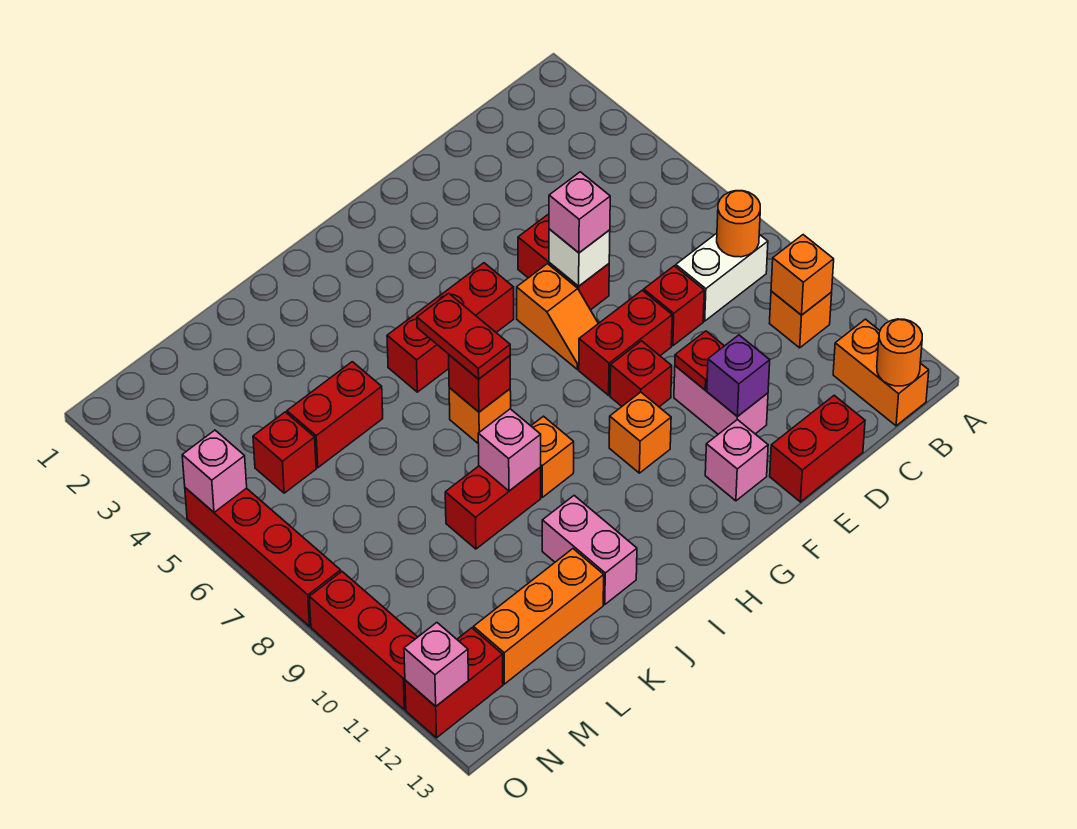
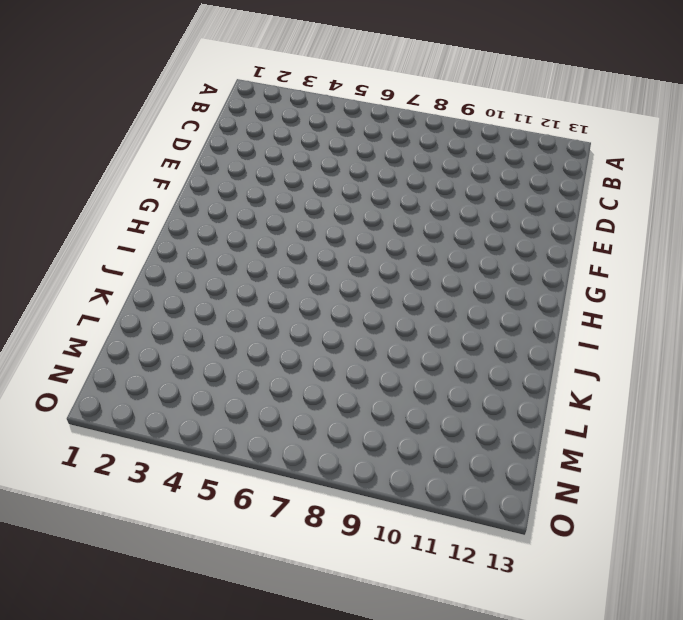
none -> white 1x2 brick [676,233,768,321]
none -> orange 1x1 brick [770,291,832,348]
none -> orange 1x2 brick [833,319,929,426]
none -> red 1x1 brick [644,266,704,346]

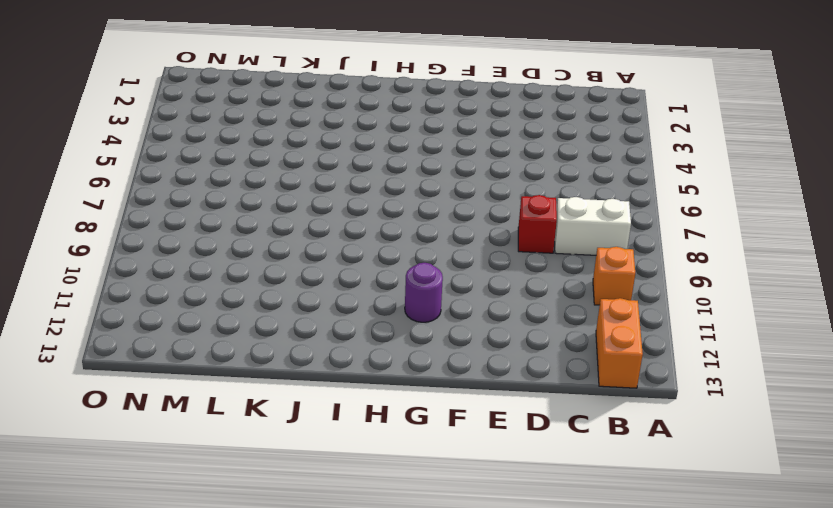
purple 1x1 round brick [405,263,443,322] -> none
none -> red 1x2 brick [770,395,865,502]
none -> red 1x2 brick [518,214,609,310]
none -> red 1x2 brick [579,290,672,395]
none -> pink 1x2 brick [674,366,768,434]

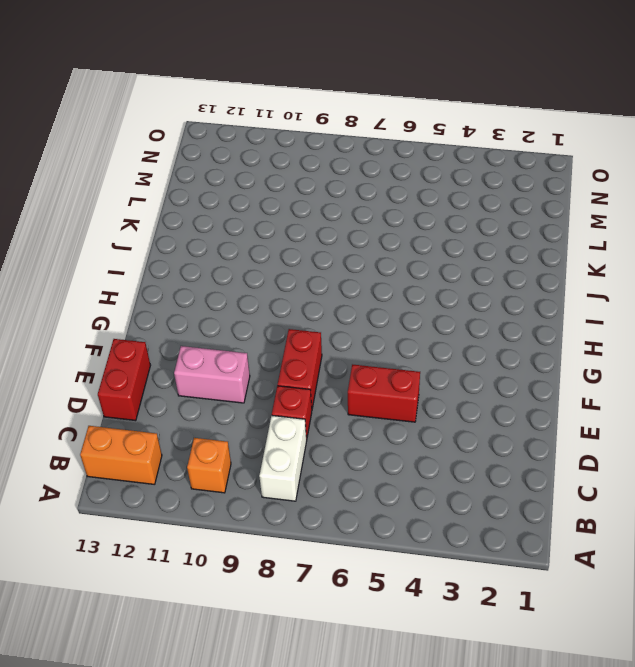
none -> orange 1x2 slope [517,264,598,369]
none -> red 1x1 brick [610,341,672,407]
none -> pink 1x1 brick [705,420,768,501]
none -> red 1x3 brick [387,263,514,392]

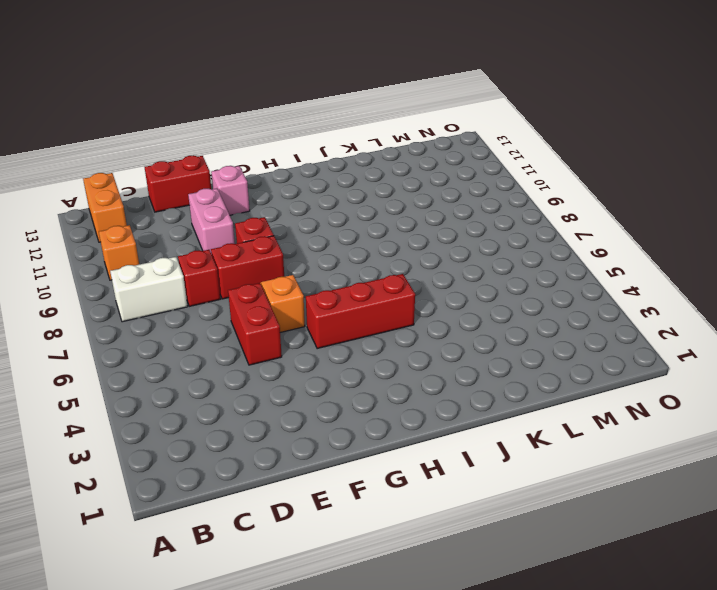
none -> orange 1x1 brick [609,392,671,473]
none -> orange 1x1 brick [449,388,511,444]
none -> orange 1x1 brick [531,416,574,497]
none -> red 1x2 brick [445,466,541,549]

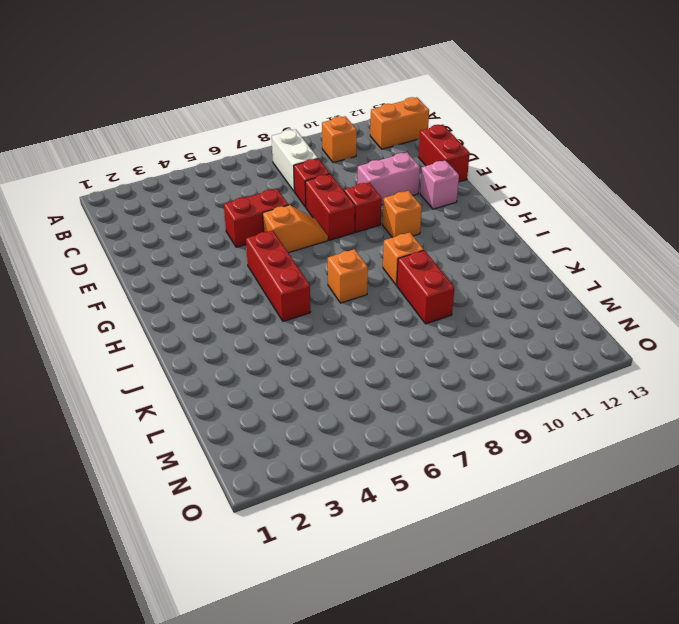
none -> pink 1x2 brick [542,496,637,605]
none -> red 1x2 brick [287,362,383,468]
none -> orange 1x3 brick [473,549,604,684]
none -> red 1x1 brick [253,412,316,493]

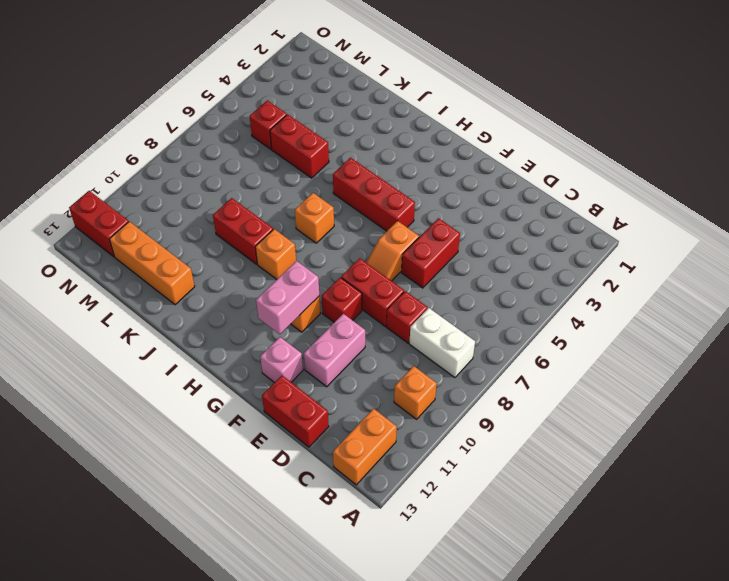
pink 1x2 brick [256,261,319,334] -> pink 1x2 brick moved to [542,496,637,605]
none -> red 1x4 brick [185,488,341,626]
none -> red 1x3 brick [309,572,417,710]
none -> orange 1x1 round brick [717,191,760,257]
none -> orange 1x1 brick [771,235,834,315]

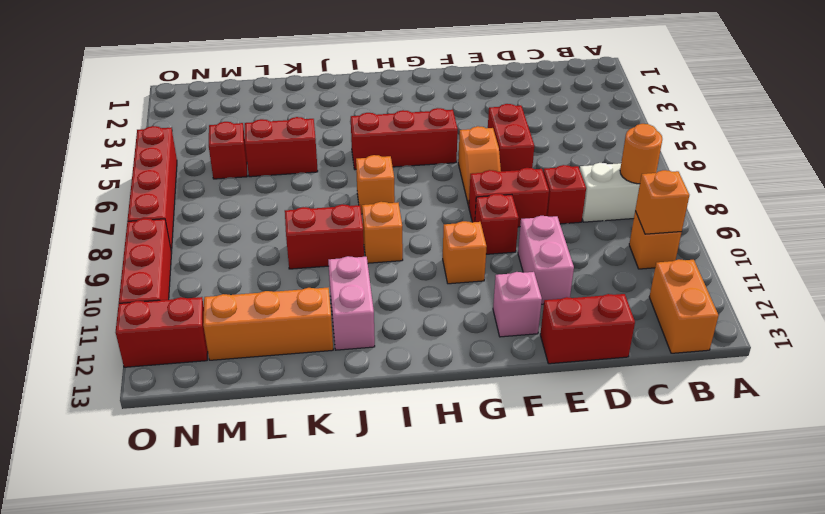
none -> orange 1x1 round brick [877,319,922,386]
none -> white 1x1 brick [549,229,610,286]
none -> red 1x1 plate [675,331,724,390]
none -> purple 1x1 brick [707,335,770,417]

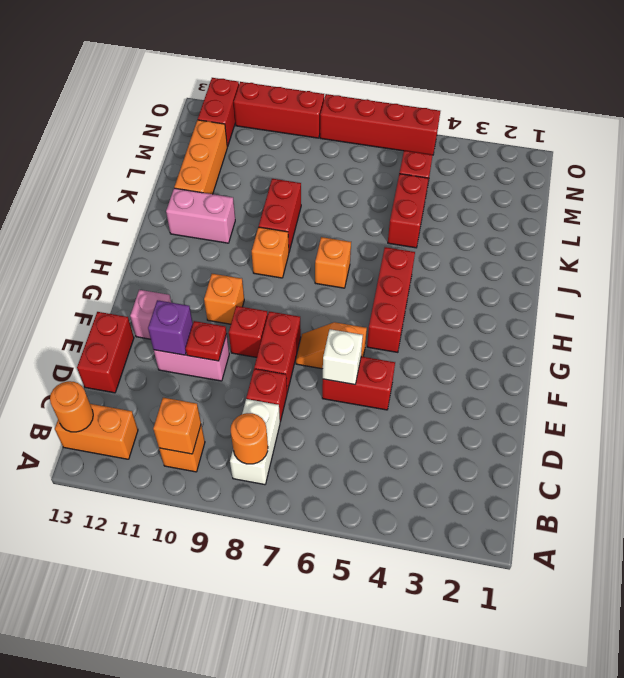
none -> red 1x1 brick [449,355,510,412]
none -> pink 1x1 brick [478,409,541,491]
none -> pink 1x1 brick [182,430,247,512]
none -> pink 1x1 brick [404,623,468,706]

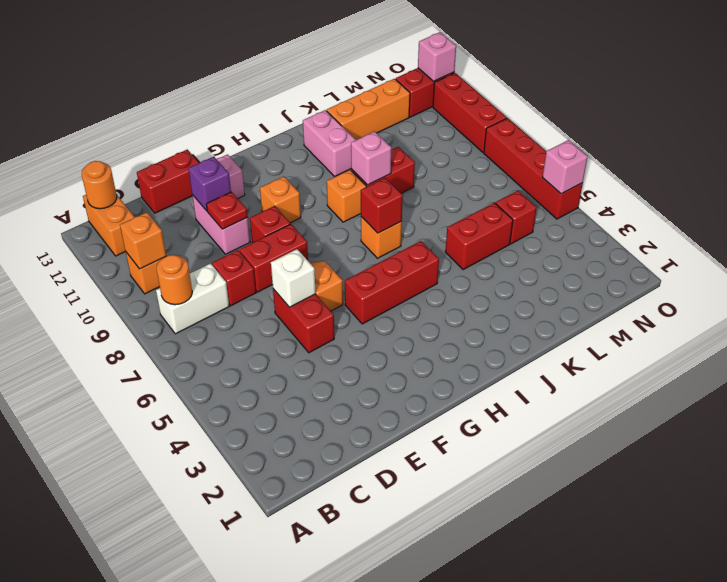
none -> pink 1x1 brick [549,172,610,253]
none -> red 1x2 plate [417,293,510,379]

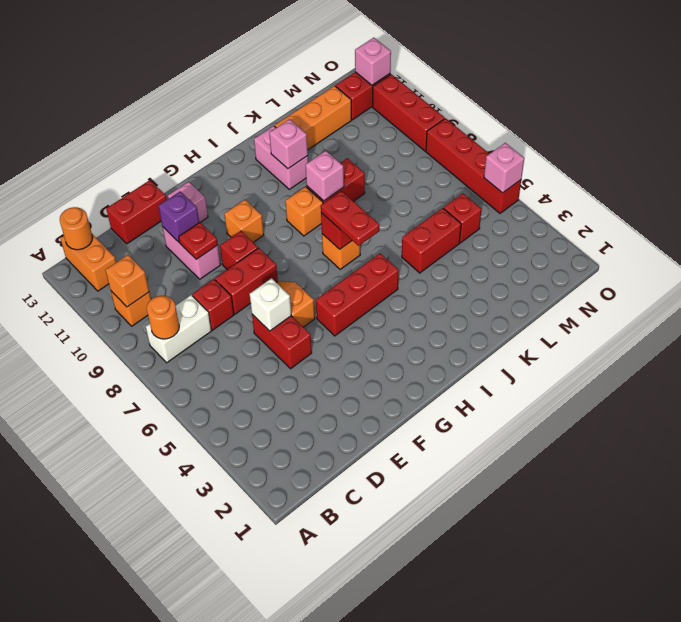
pink 1x1 brick [269,119,308,169] -> pink 1x1 brick moved to [549,172,610,253]

